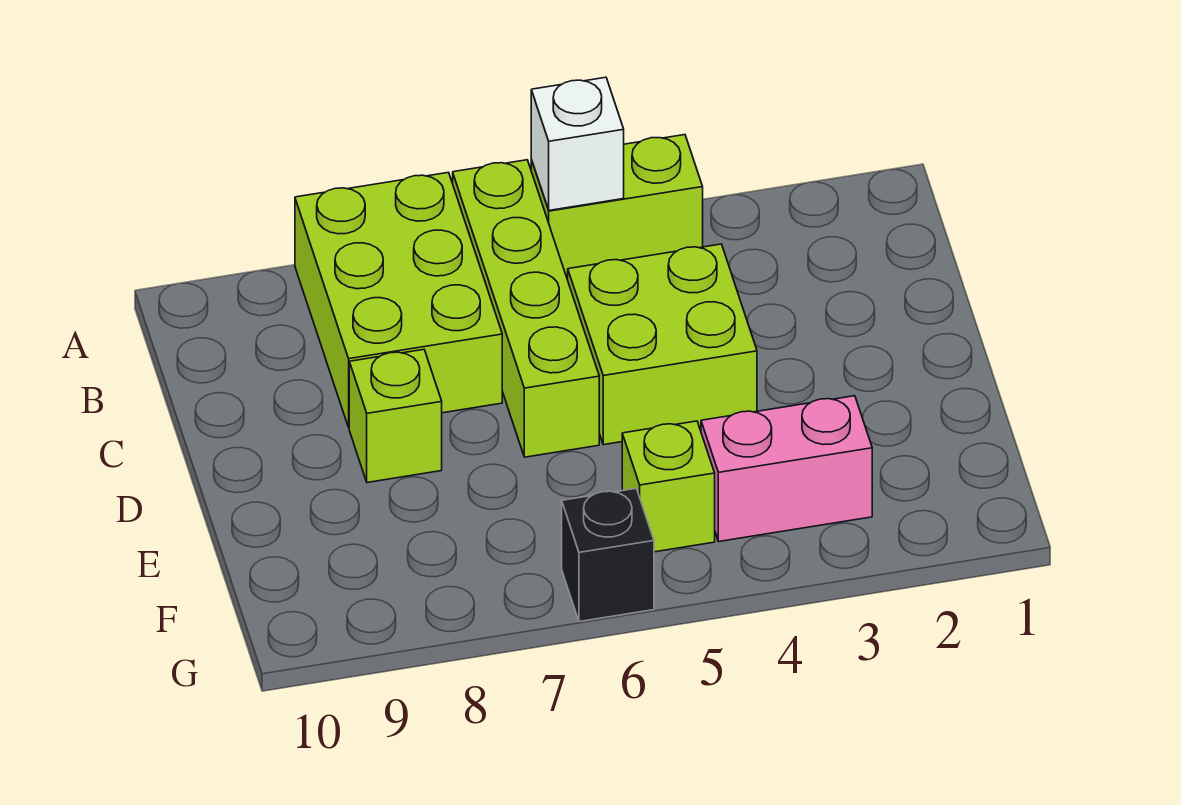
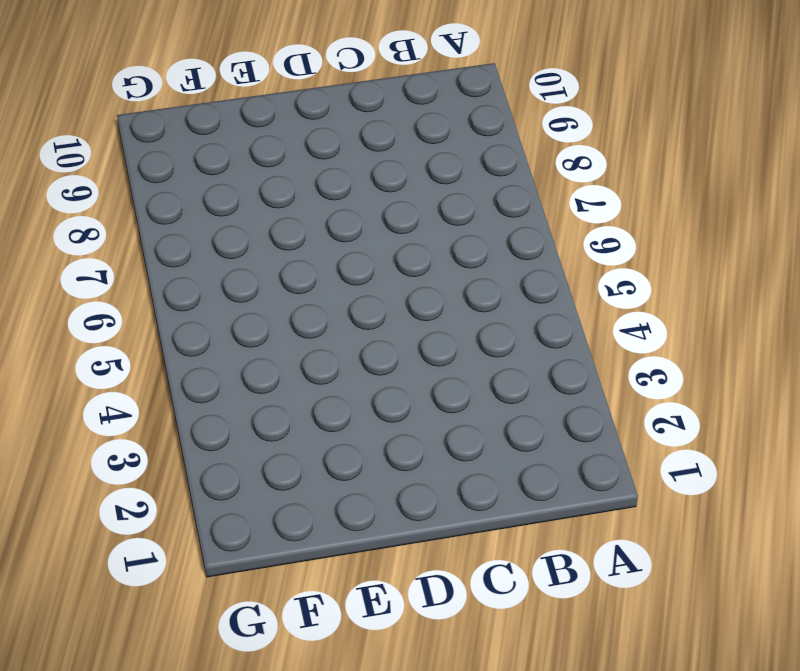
none -> lime 1x2 brick [531,135,703,277]
none -> lime 1x4 brick [453,160,599,457]

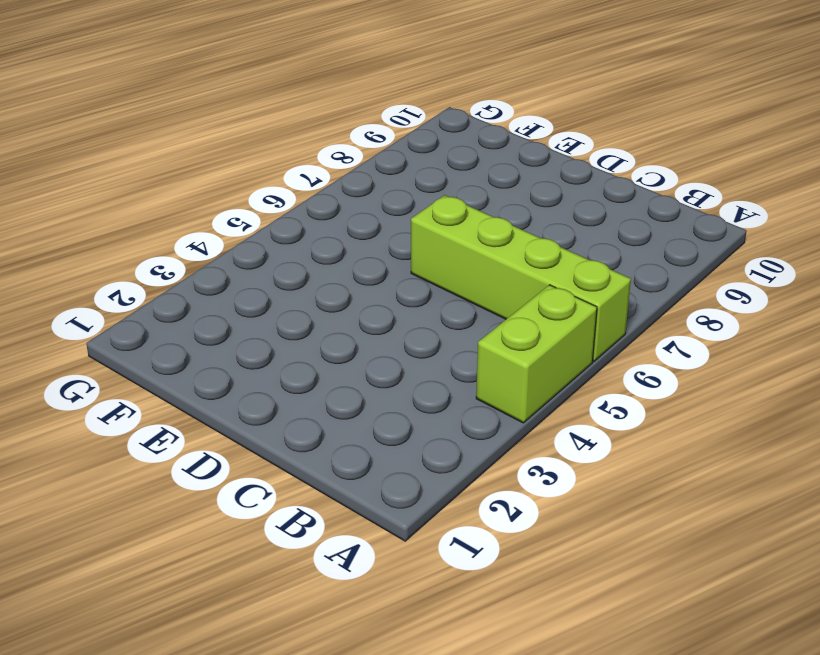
none -> lime 2x3 brick [295,172,502,427]
none -> lime 2x2 brick [568,244,757,445]

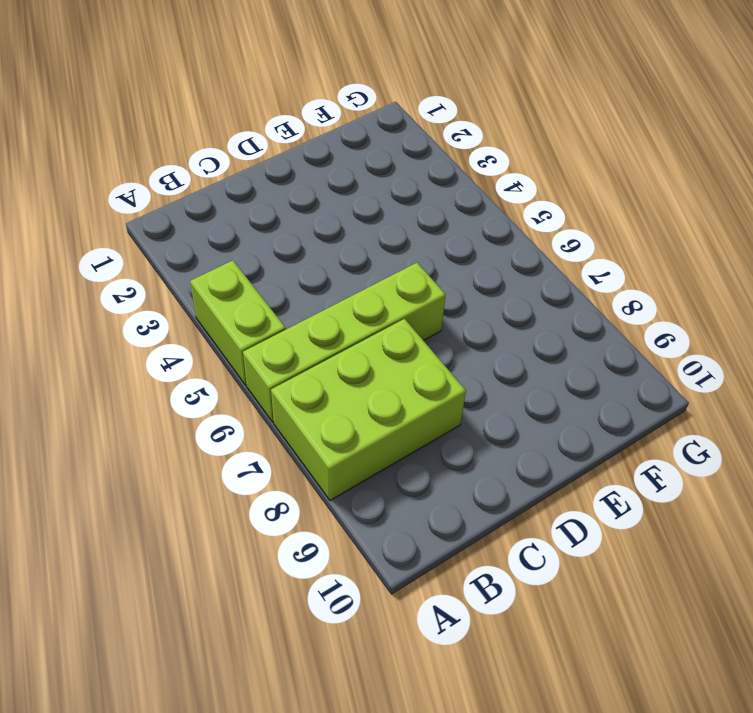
none -> lime 2x2 brick [568,244,757,445]
none -> lime 1x1 brick [349,349,442,483]

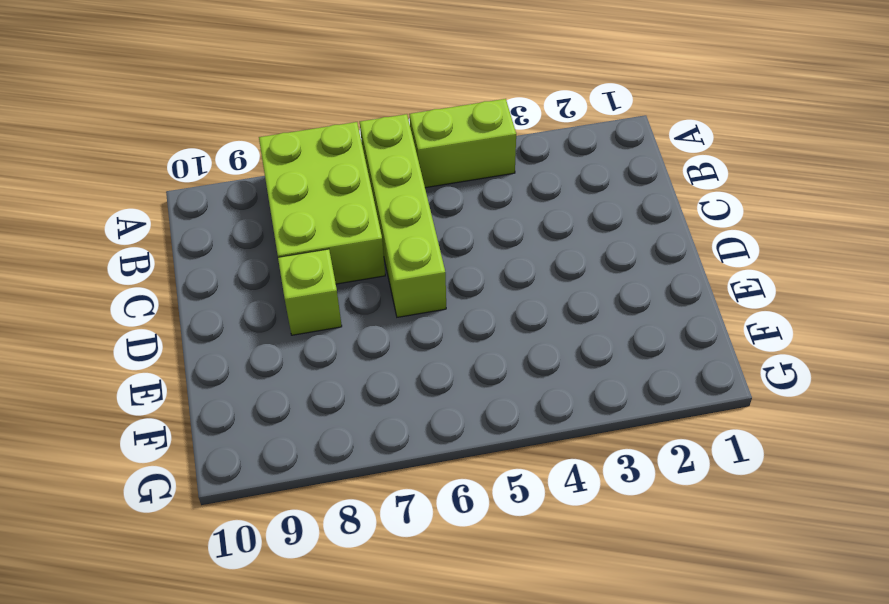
none -> lime 2x2 brick [568,244,757,445]
none -> pink 1x2 brick [701,396,872,541]

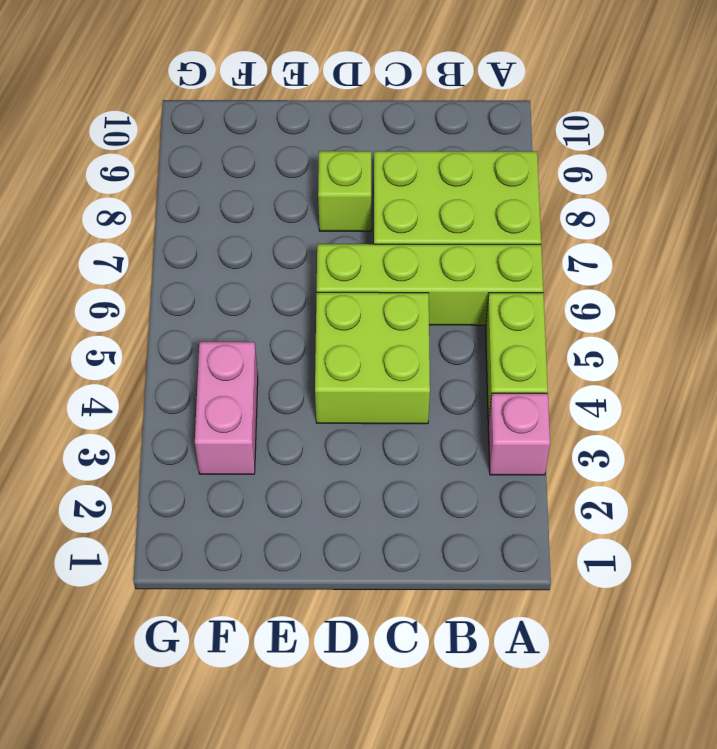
pink 1x1 brick [488,393,550,475] -> none
none -> lime 1x1 brick [622,421,715,552]
none -> black 1x1 brick [562,488,654,622]

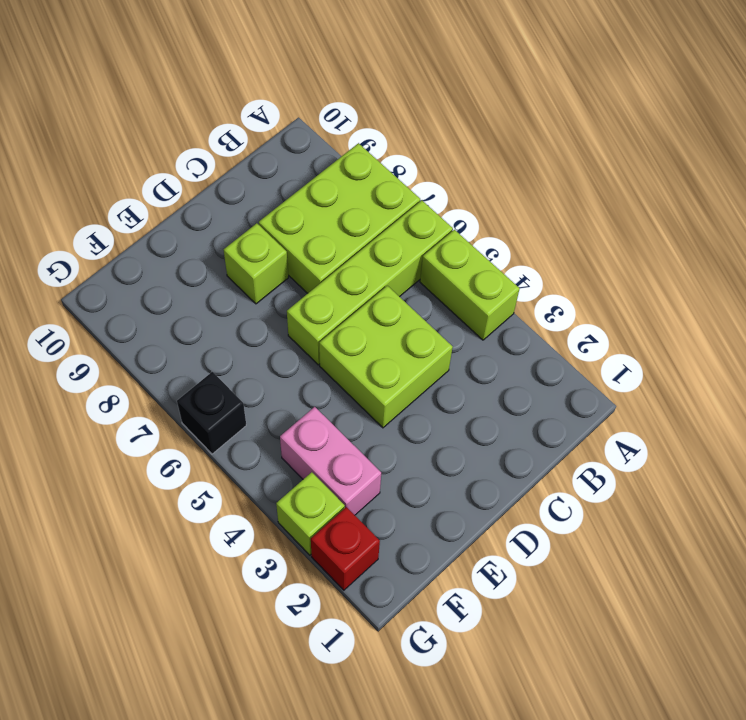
red 1x1 brick [311,507,380,590] -> none
lime 1x1 brick [276,472,345,555] -> lime 1x1 brick moved to [622,421,715,552]
none -> white 1x1 brick [531,77,624,210]

